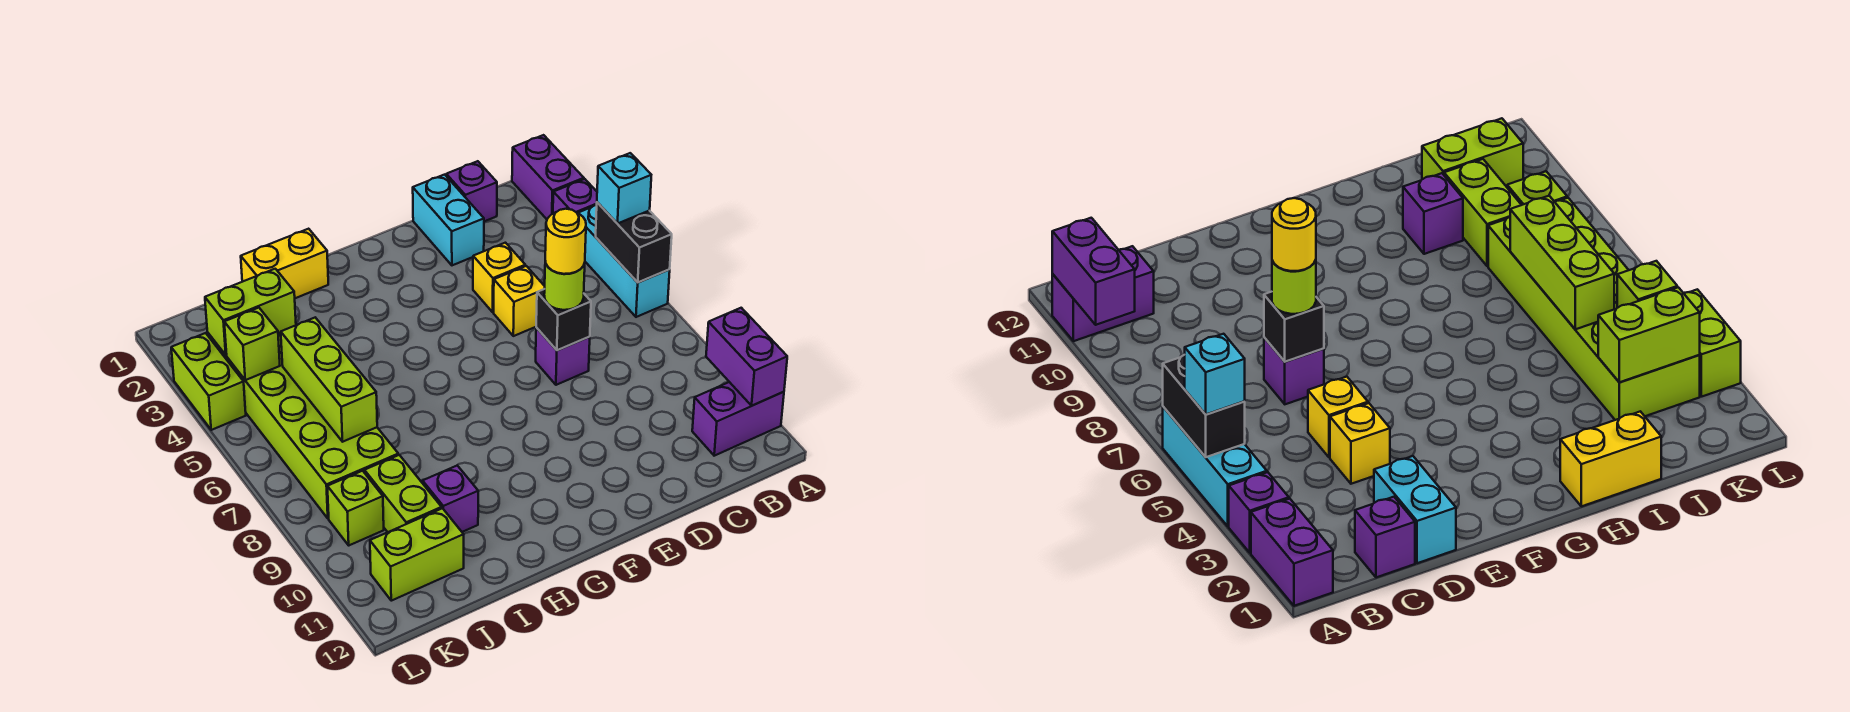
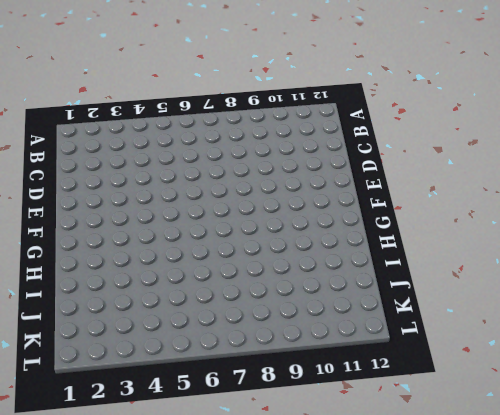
none -> purple 1x2 brick [512,135,584,219]
none -> purple 1x1 brick [553,179,597,213]
none -> cyan 1x3 brick [579,205,670,317]

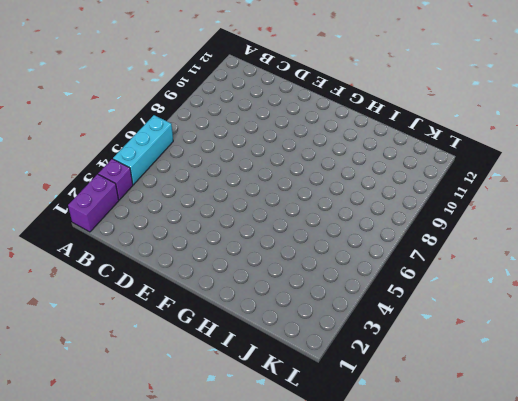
none -> purple 1x2 brick [692,382,784,456]
none -> purple 1x1 brick [446,161,497,221]
none -> cyan 1x2 brick [413,175,484,265]

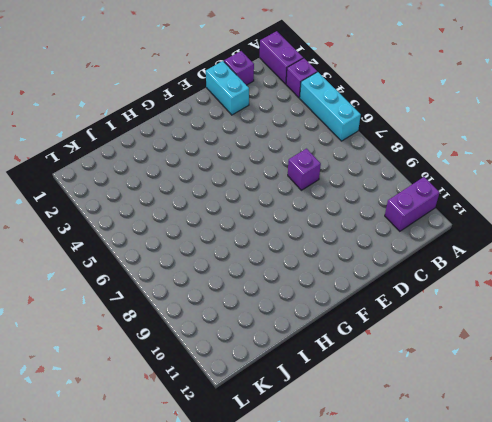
none -> yellow 1x1 brick [473,243,525,312]
none -> yellow 1x1 brick [494,266,545,336]
none -> yellow 1x2 brick [241,229,328,298]

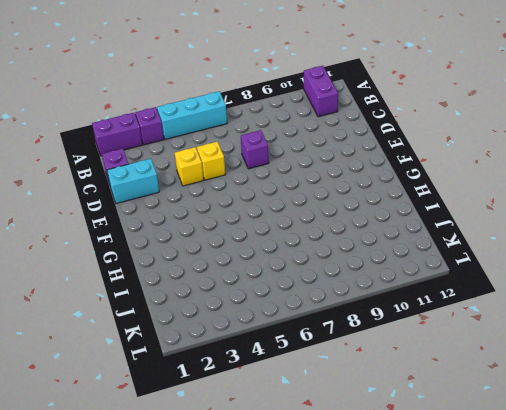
none -> yellow 1x2 brick [241,229,328,298]
none -> purple 1x1 brick [423,466,478,532]
none -> lime 2x6 brick [208,333,398,519]

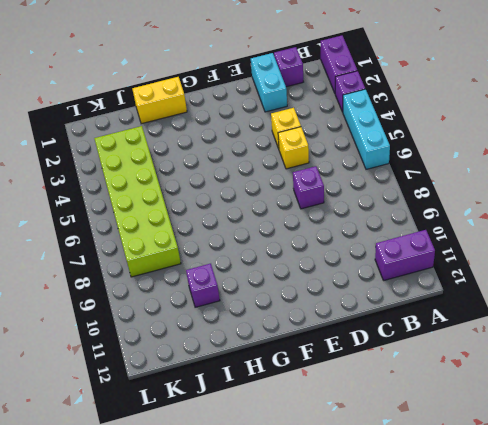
none -> lime 1x2 brick [364,455,442,532]
none -> lime 1x2 brick [370,508,464,601]
none -> lime 1x1 brick [327,471,384,545]

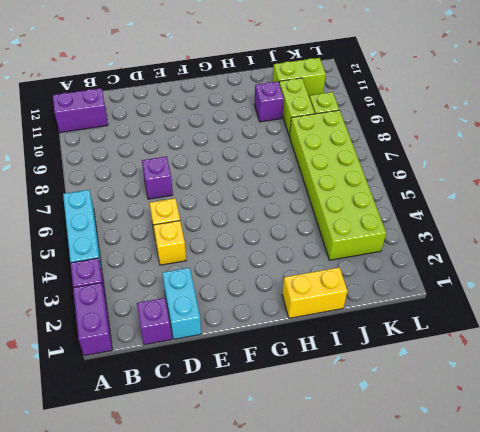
none -> lime 1x2 brick [171,333,246,430]
none -> black 1x2 brick [596,202,672,282]
none -> purple 1x2 brick [706,308,787,406]

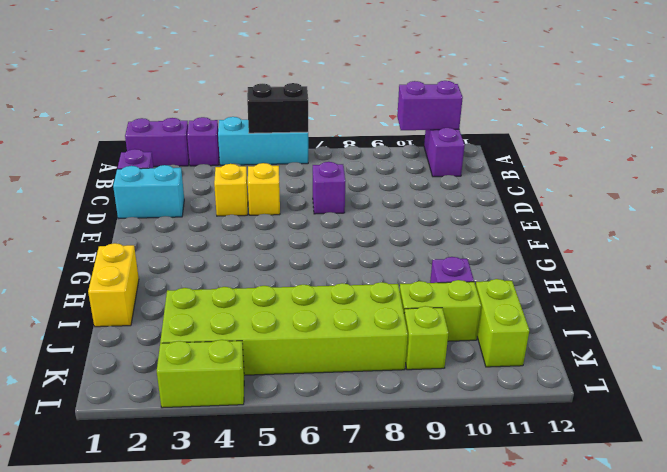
none -> black 1x1 brick [536,289,591,350]
none -> lime 1x2 brick [205,269,296,355]
none -> lime 1x3 brick [281,318,377,442]

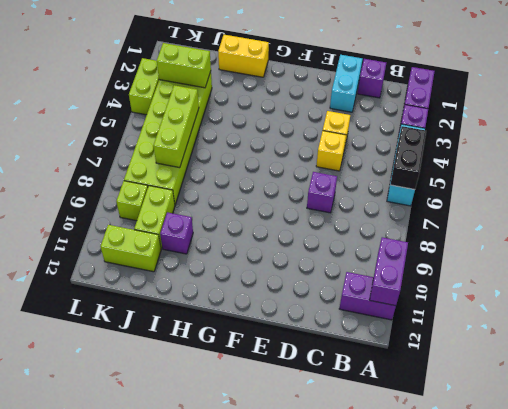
none -> black 1x1 brick [536,289,591,350]
none -> lime 1x1 brick [224,308,280,380]
none -> cyan 1x1 brick [597,153,651,224]

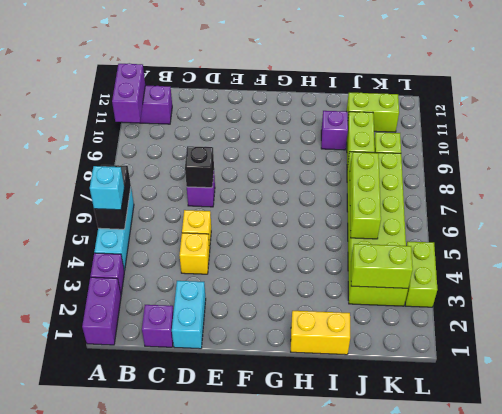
none -> lime 1x1 brick [224,308,280,380]
none -> lime 1x1 round brick [544,261,585,310]
none -> yellow 1x1 round brick [545,209,586,274]

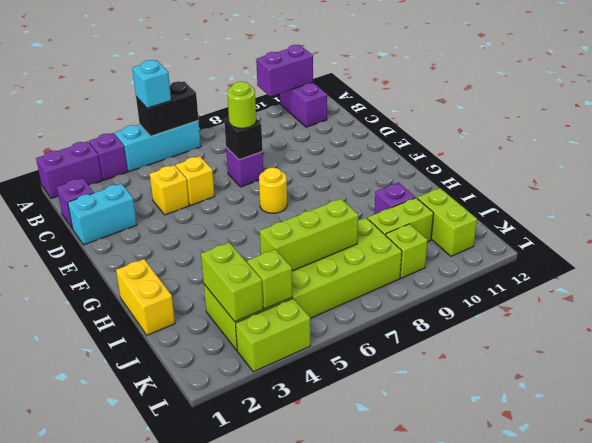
yellow 1x1 round brick [259,167,287,213] -> yellow 1x1 round brick moved to [545,209,586,274]

